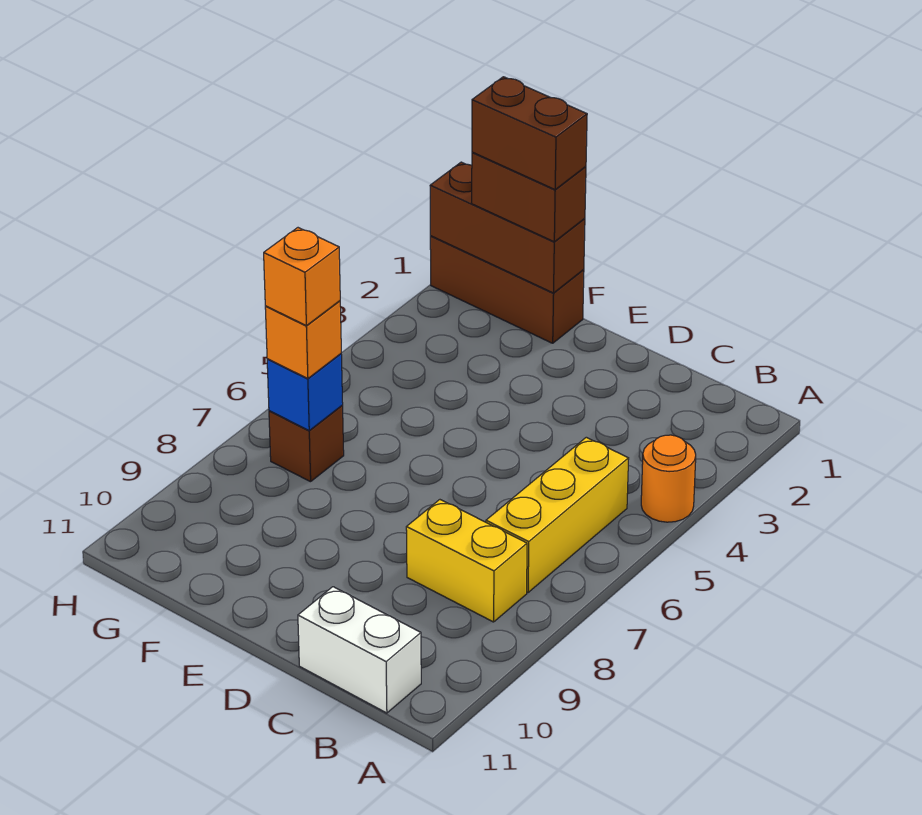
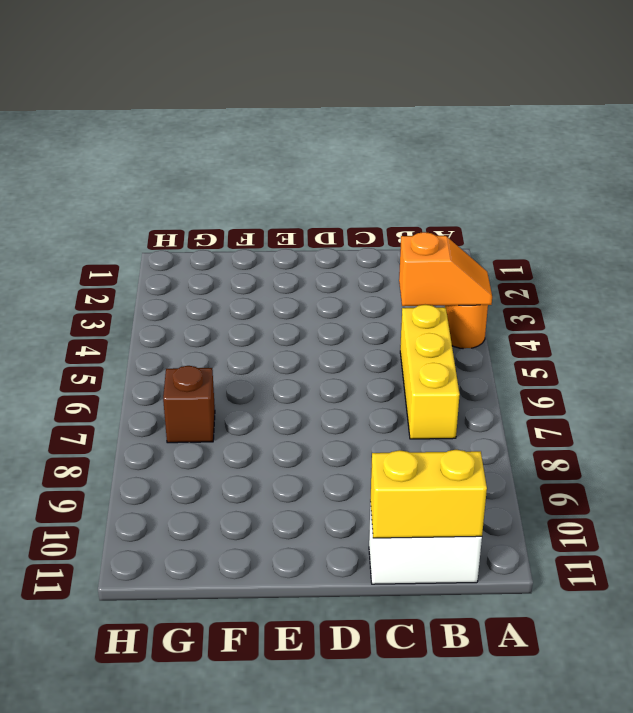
orange 1x2 slope [399,232,492,306] -> none
yellow 1x2 brick [370,450,487,538] -> yellow 1x2 brick moved to [406,500,527,622]
none -> brown 1x3 brick [430,236,584,343]
none -> brown 1x3 brick [430,162,585,293]
none -> blue 1x1 brick [267,354,343,430]

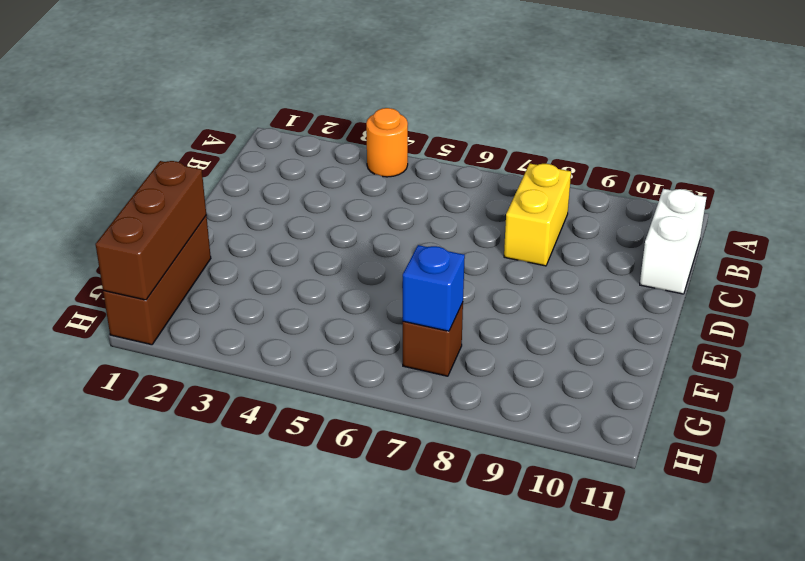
none -> yellow 1x3 brick [486,437,629,592]
none -> brown 1x2 brick [472,152,586,242]
none -> orange 1x1 brick [265,301,341,379]

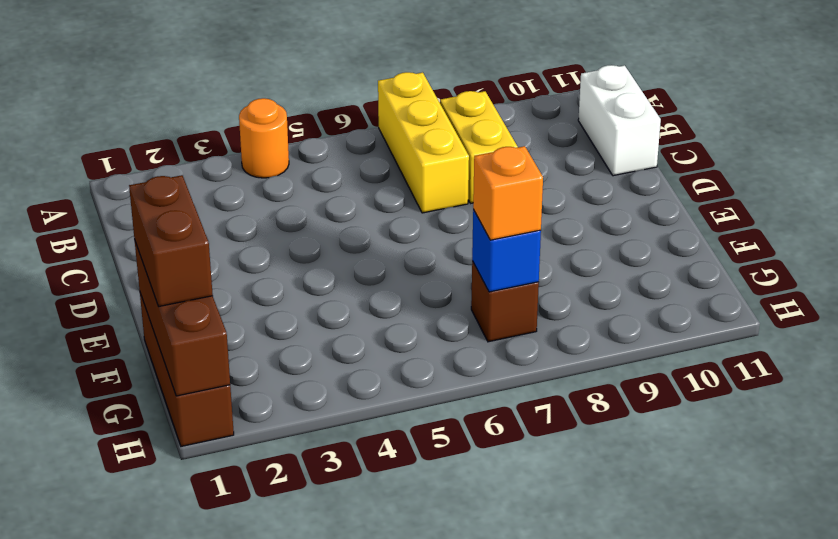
yellow 1x3 brick [378,72,469,213] -> yellow 1x3 brick turned to [486,437,629,592]
none -> brown 1x2 brick [472,77,587,190]
none -> orange 1x1 brick [264,228,340,326]

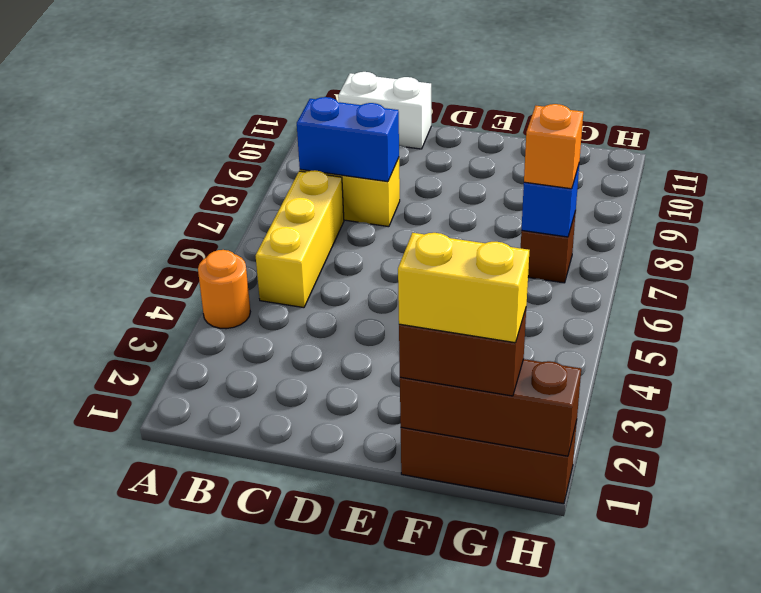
blue 1x2 brick [297,97,399,182] -> none
yellow 1x2 brick [398,233,529,343] -> brown 1x2 brick [472,77,587,190]
none -> orange 1x1 brick [264,228,340,326]

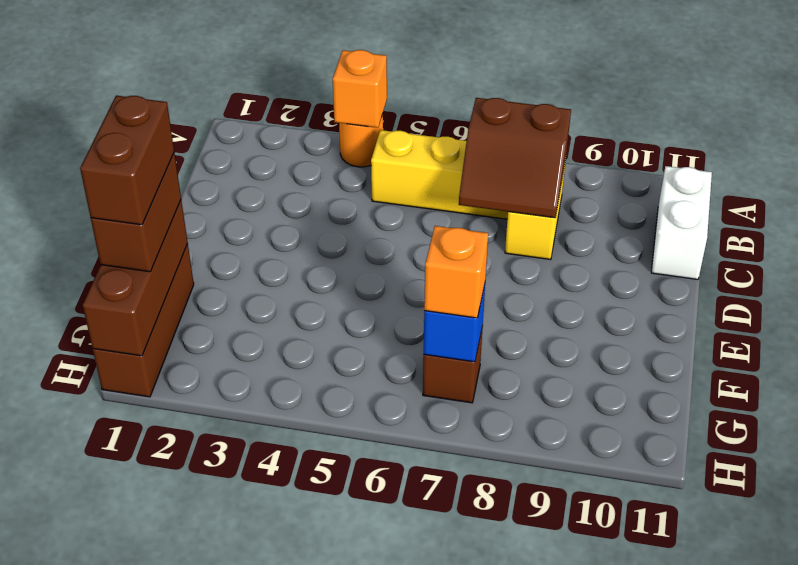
orange 1x1 brick [333,50,387,128] -> orange 1x1 brick moved to [264,228,340,326]
brown 2x2 slope [459,98,571,218] -> none

